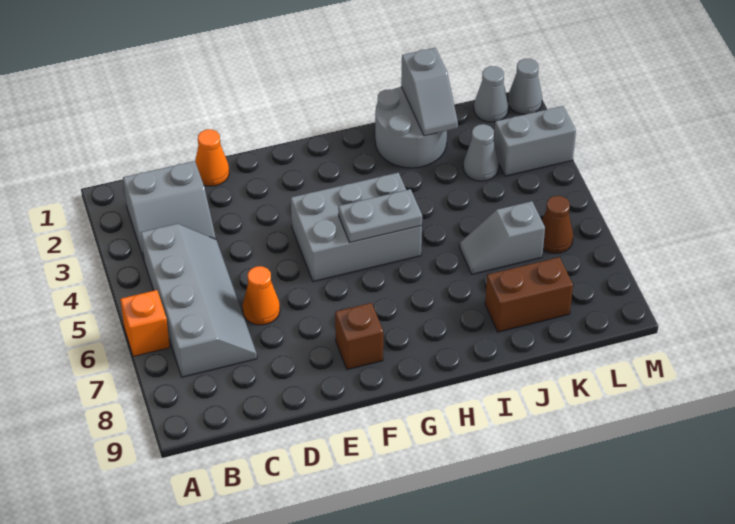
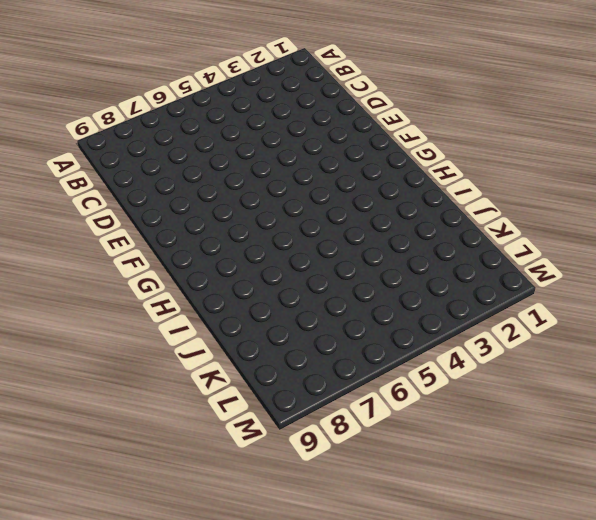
none -> orange 1x1 brick [120,290,170,357]
none -> grey 2x2 slope [123,161,216,259]
none -> grey 2x4 slope [141,224,257,377]

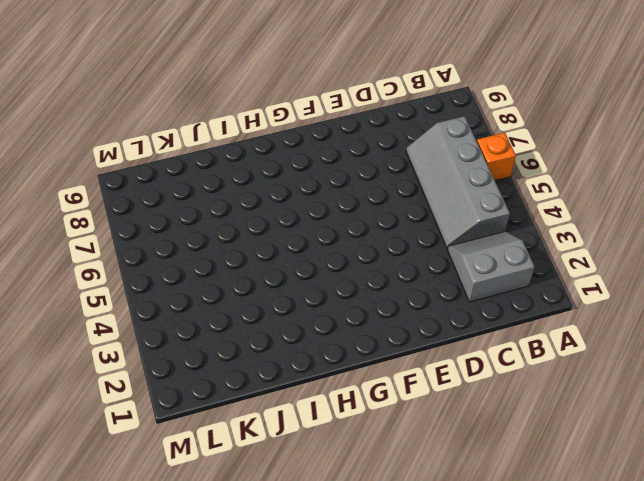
none -> orange 1x1 cone [195,129,229,186]
none -> orange 1x1 cone [242,266,280,325]
none -> grey 2x3 brick [291,173,422,282]

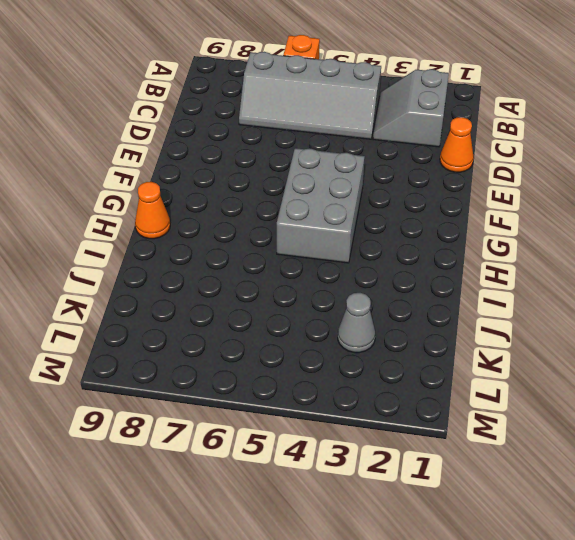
orange 1x1 cone [135,182,170,239] -> orange 1x1 cone moved to [242,266,280,325]
none -> brown 1x1 brick [335,303,383,370]
none -> grey 2x2 round brick [375,87,447,168]
none -> grey 1x2 slope [460,201,545,274]

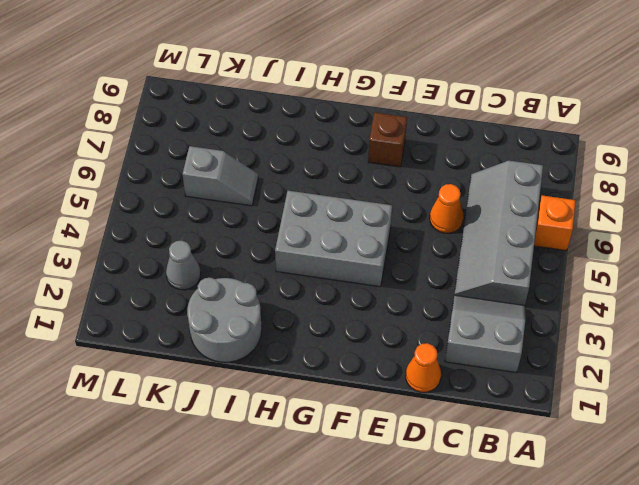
none -> brown 1x2 brick [485,257,573,332]
none -> grey 1x1 cone [474,66,509,122]
none -> grey 1x2 brick [494,106,576,176]

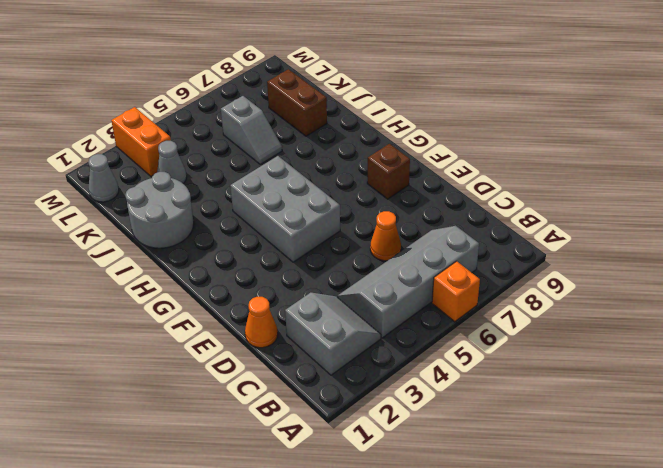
orange 1x2 brick [111,107,171,176] -> grey 1x2 brick [494,106,576,176]
none -> brown 1x1 cone [542,196,573,253]
none -> grey 1x1 cone [508,58,542,114]
none -> grey 1x2 plate [338,189,422,242]

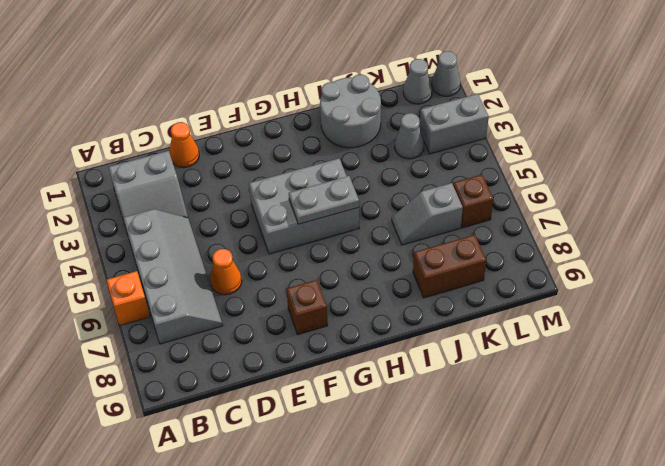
brown 1x1 brick [453,175,493,228] -> brown 1x1 cone [542,196,573,253]
none -> grey 1x2 slope [401,48,458,136]

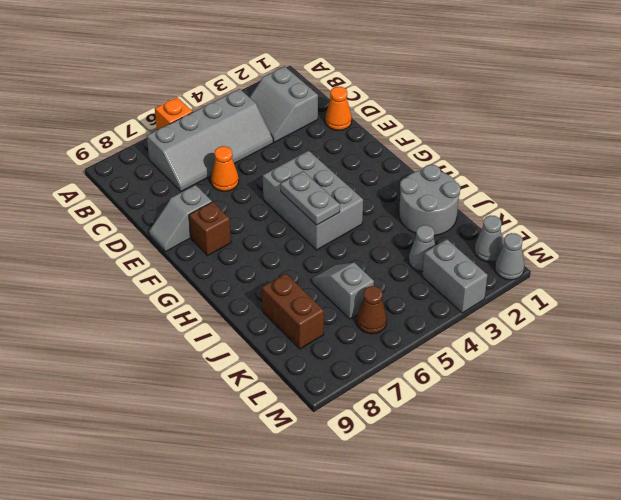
grey 1x2 slope [149,185,212,252] -> grey 1x2 slope moved to [401,48,458,136]

